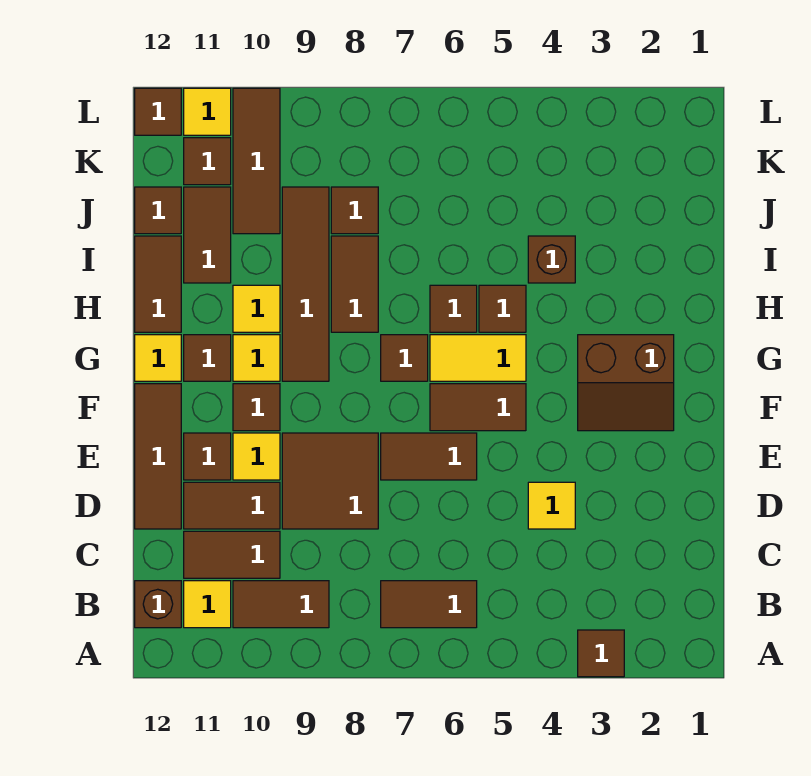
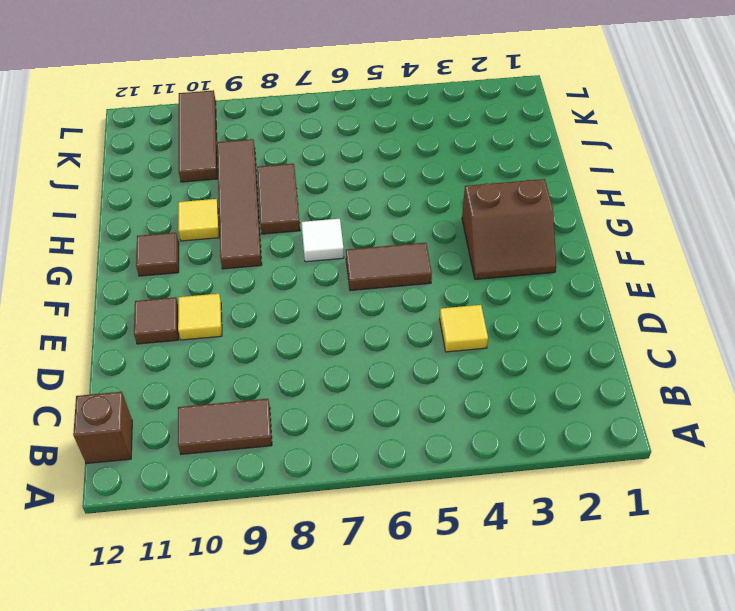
white 1x1 tile [301,219,344,262] -> brown 1x1 tile [381,335,428,381]
none -> brown 1x1 tile [578,630,624,677]
none -> brown 1x2 tile [381,581,477,628]
none -> yellow 1x1 tile [184,581,231,628]
none -> brown 1x2 tile [184,531,280,578]

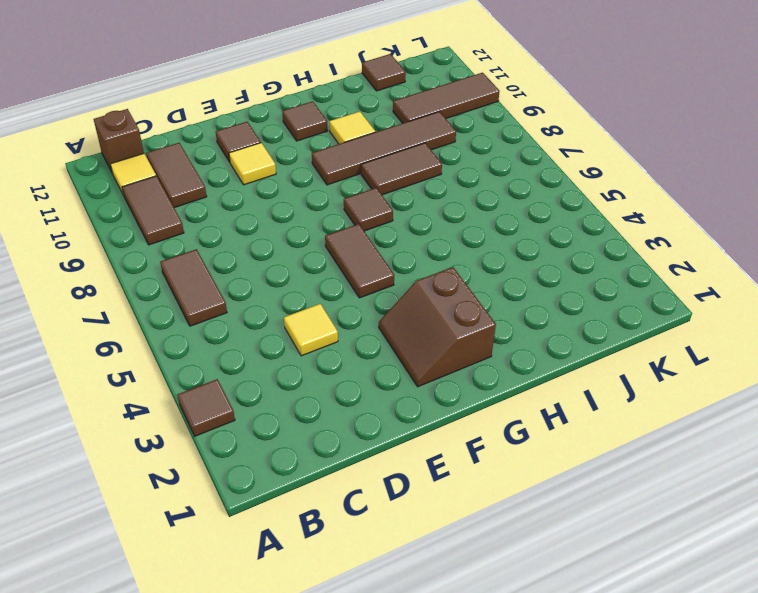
none -> brown 2x2 tile [282,433,378,529]
none -> brown 1x2 tile [184,482,280,529]
none -> brown 1x3 tile [135,384,181,529]
none -> brown 1x2 tile [381,433,477,480]

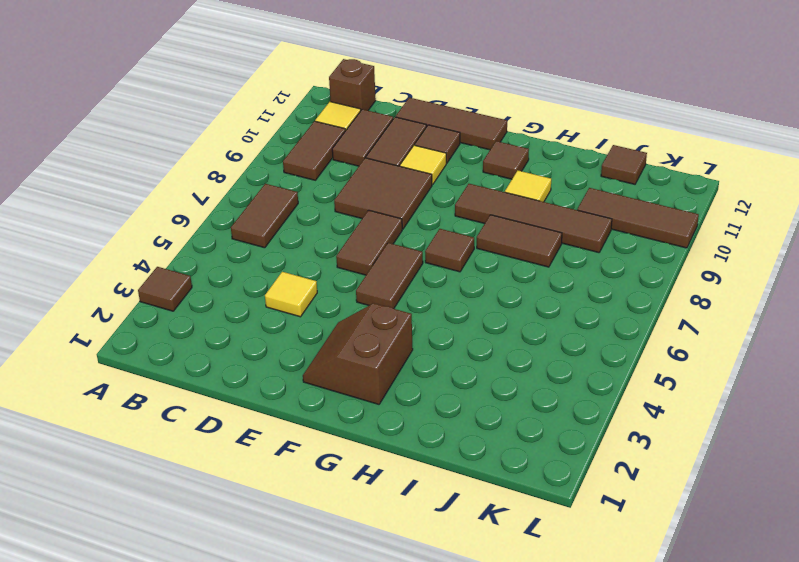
none -> brown 1x1 tile [233,384,280,431]
none -> yellow 1x2 tile [430,335,526,381]
none -> yellow 1x1 tile [233,335,280,381]
none -> yellow 1x1 tile [135,335,181,381]

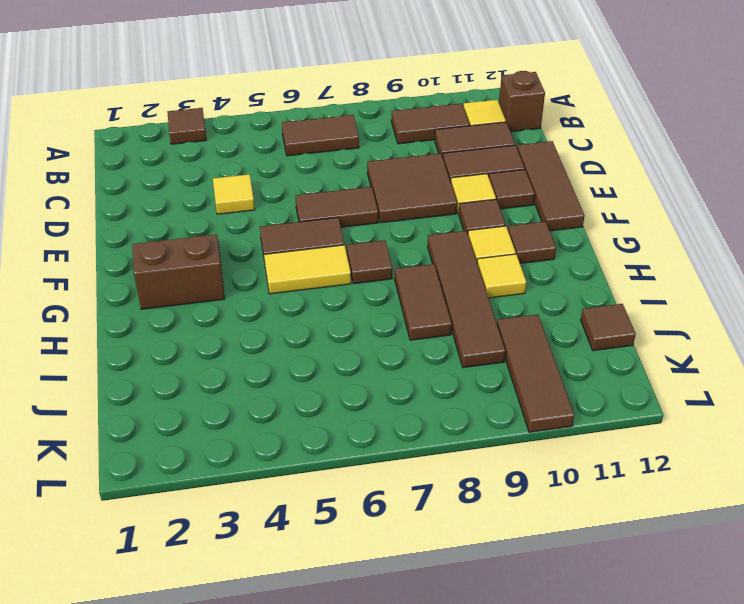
none -> yellow 1x1 tile [135,335,181,381]
none -> brown 1x1 tile [479,285,526,332]
none -> brown 1x1 tile [430,285,477,332]
none -> brown 1x2 tile [135,236,181,332]

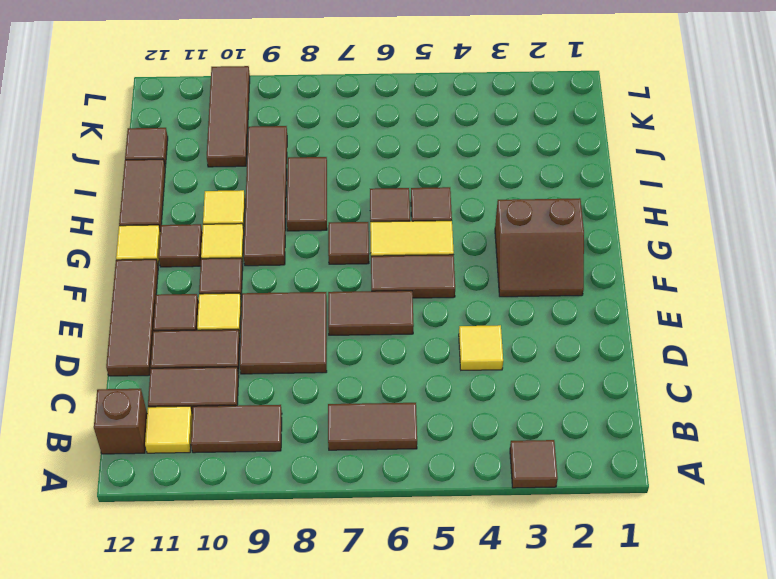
none -> brown 1x1 brick [528,236,575,283]
none -> brown 1x2 tile [184,187,231,283]
none -> brown 1x1 tile [331,187,378,234]
none -> brown 1x1 tile [184,138,231,185]

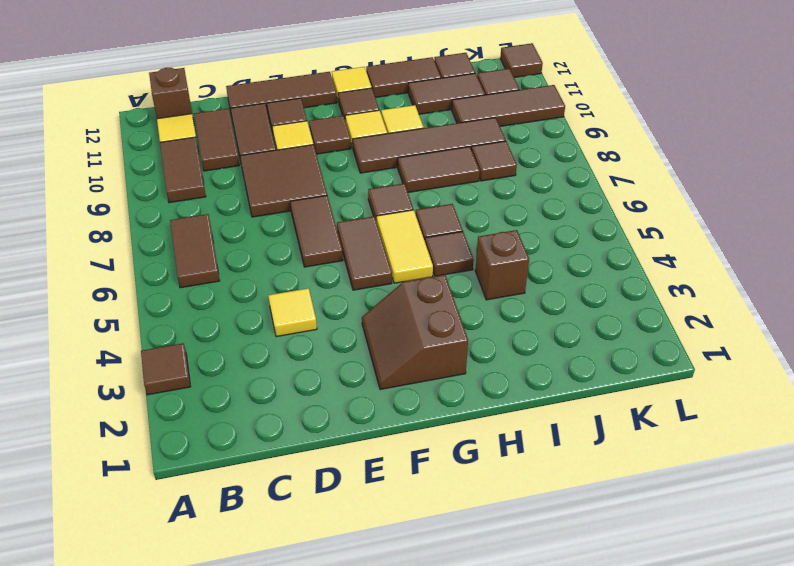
none -> yellow 1x1 tile [184,88,231,135]

